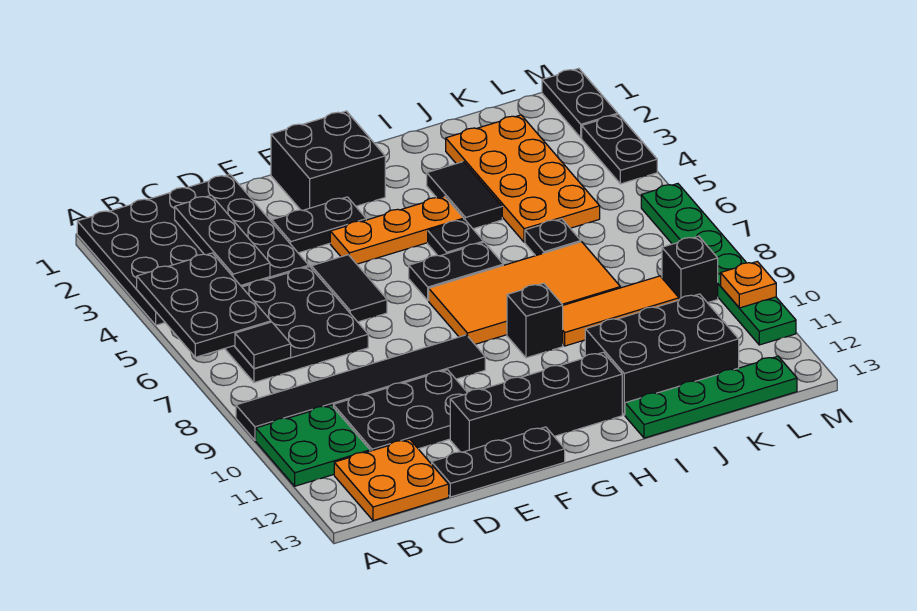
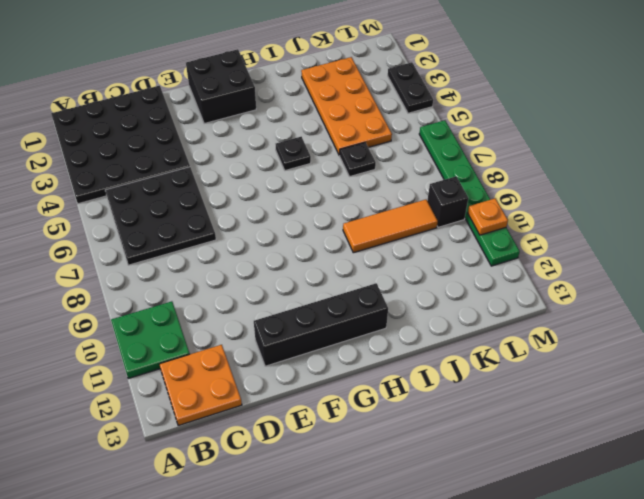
none -> black 1x6 tile [236,335,485,440]
none -> black 2x3 plate [333,370,467,451]
none -> black 1x3 plate [432,427,565,497]
none -> black 1x2 plate [272,197,366,253]

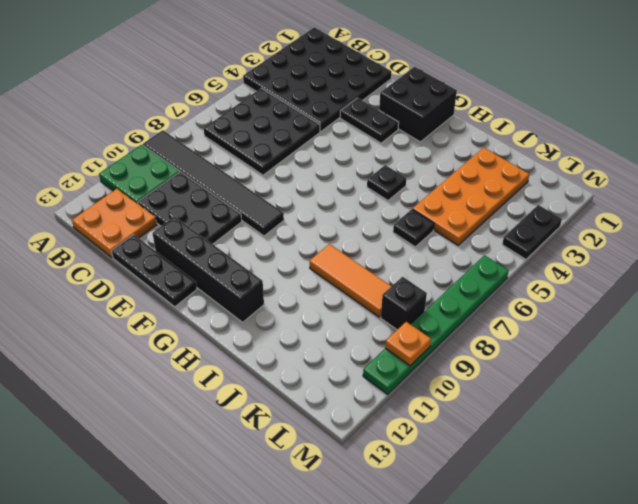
none -> black 1x2 tile [312,255,387,322]
none -> orange 1x3 plate [330,196,464,264]
none -> black 1x2 plate [409,242,503,301]
none -> orange 2x4 tile [429,242,620,344]

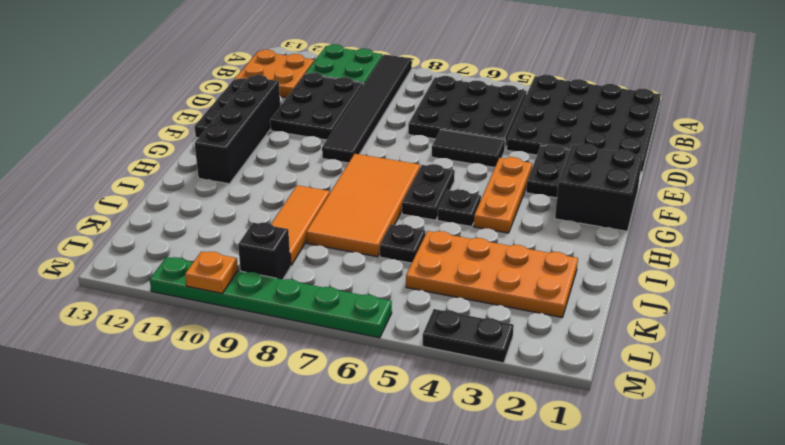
none -> black 1x1 brick [507,283,563,358]
none -> black 1x2 tile [427,162,502,229]
none -> black 2x3 brick [585,294,739,415]
none -> green 1x4 plate [625,356,797,438]

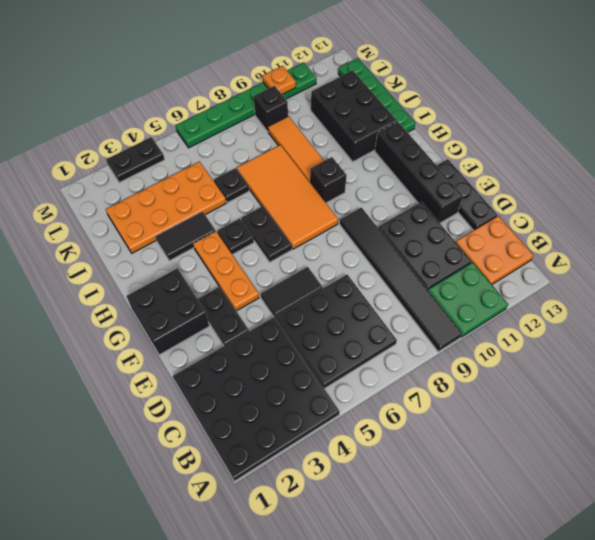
none -> black 1x2 plate [542,68,618,138]
none -> black 2x3 plate [137,253,271,357]
none -> black 1x1 tile [235,322,291,368]
none -> black 1x3 plate [175,195,270,286]

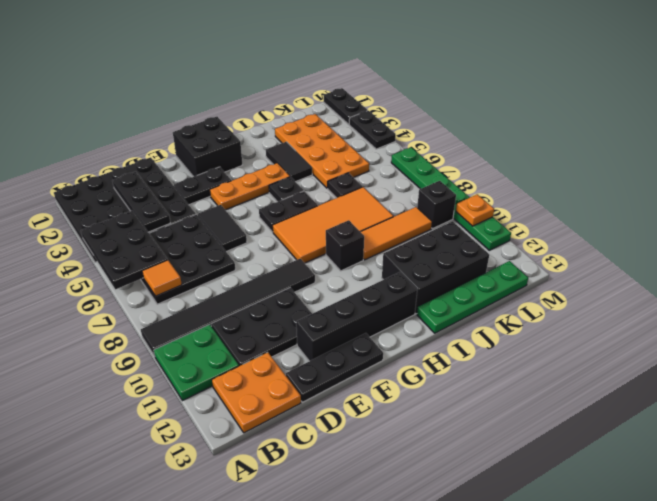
orange 1x1 tile [142,260,182,296] -> black 1x1 tile [235,322,291,368]

